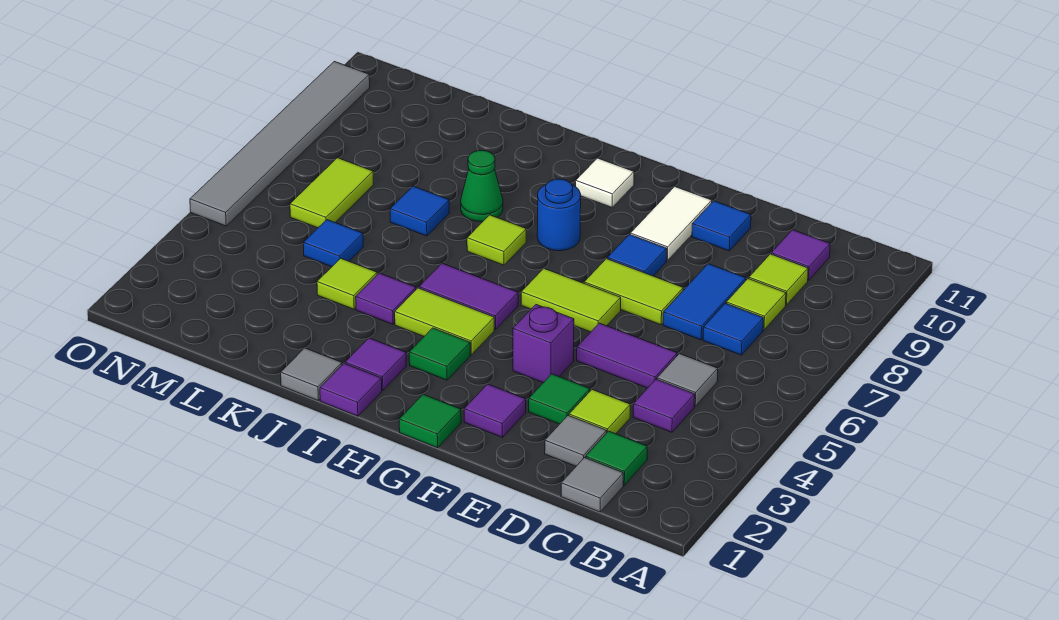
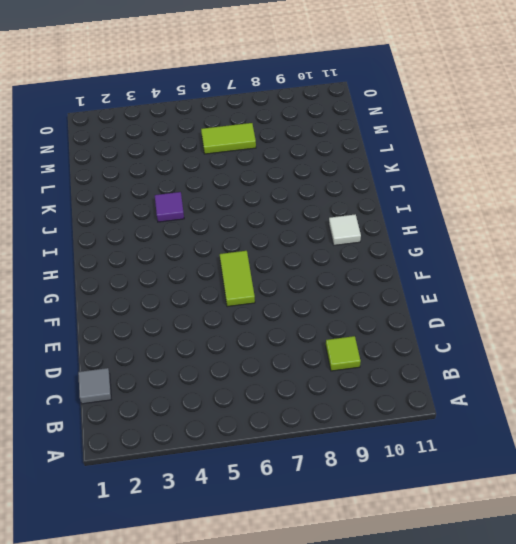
none -> green 1x1 tile [586,431,647,485]
none -> purple 1x1 tile [633,379,695,432]
none -> grey 1x1 tile [657,354,718,406]
none -> blue 1x1 tile [703,303,763,355]

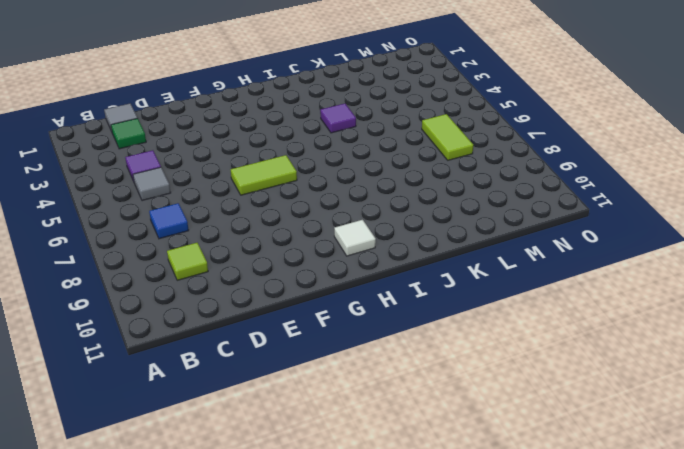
none -> lime 1x1 tile [726,279,786,330]
none -> purple 1x1 tile [771,230,830,280]
none -> grey 1x1 tile [545,415,607,466]
none -> lime 1x1 tile [569,390,630,434]

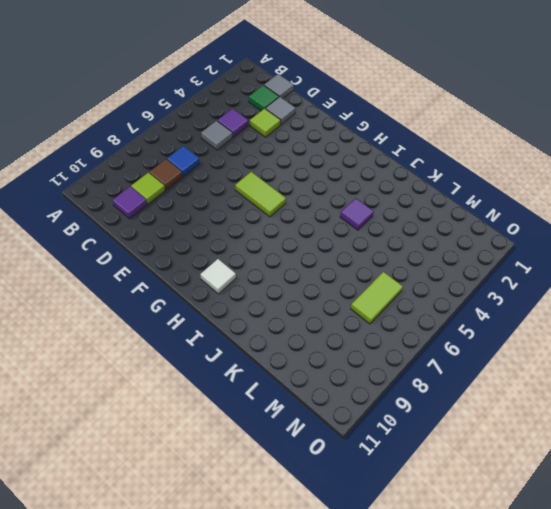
brown 1x1 tile [149,159,183,190] -> lime 1x1 tile [726,279,786,330]
none -> purple 1x2 tile [577,323,677,388]
none -> blue 1x2 tile [663,264,746,340]
none -> green 1x1 tile [529,374,590,424]
none -> lime 1x2 tile [584,259,683,325]

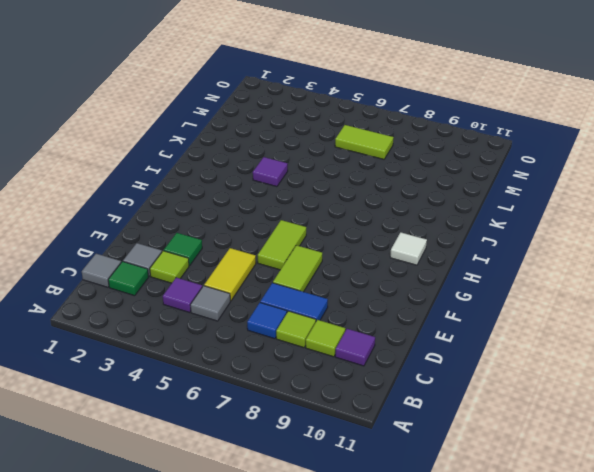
yellow 1x2 tile [204,248,256,301] -> purple 1x2 tile [577,323,677,388]
none -> blue 1x1 tile [692,201,751,251]
none -> purple 1x1 tile [464,384,526,437]
none -> purple 1x1 brick [513,305,574,383]
none -> blue 1x1 tile [607,234,667,276]

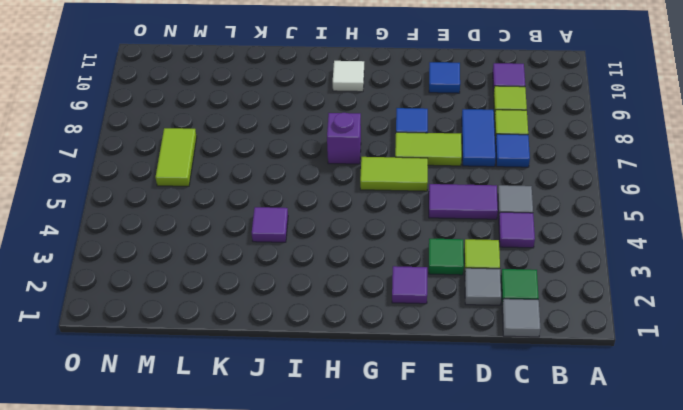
purple 1x1 brick [327,113,361,164] -> purple 1x1 brick moved to [513,305,574,383]
none -> white 1x2 tile [630,187,712,261]
none -> green 1x1 tile [399,394,461,448]
none -> green 1x1 tile [409,328,470,380]
none -> lime 1x2 tile [395,288,494,355]

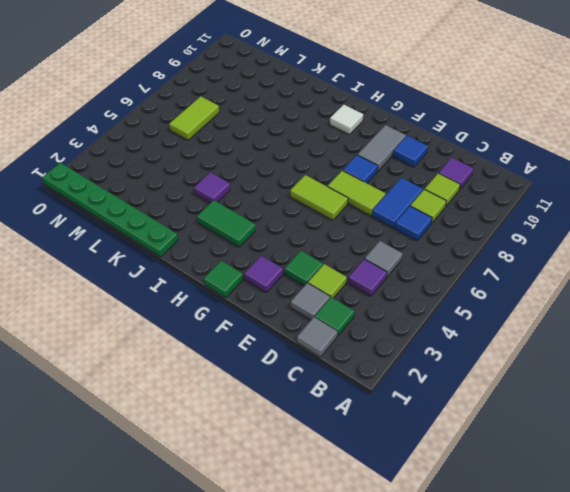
grey 1x2 tile [358,125,406,171] -> white 1x2 tile [630,187,712,261]
green 1x2 tile [197,200,256,247] -> green 1x1 tile [409,328,470,380]
green 1x6 plate [42,163,178,257] -> grey 1x1 tile [281,348,342,400]
none -> purple 1x2 tile [577,323,677,388]
none -> purple 1x1 brick [513,305,574,383]
none -> lime 1x2 tile [395,288,494,355]
none -> purple 1x2 tile [419,263,518,330]

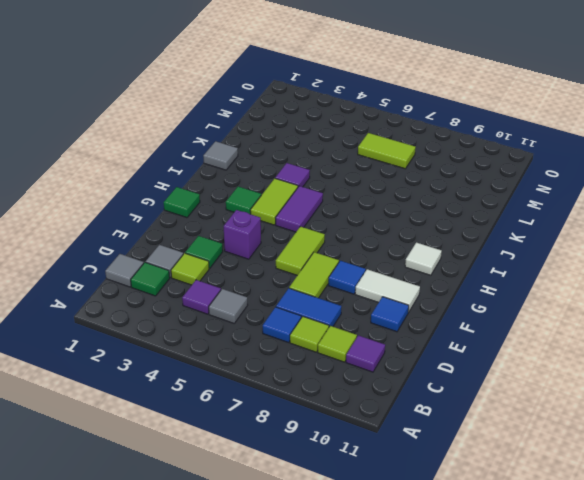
none -> purple 1x2 tile [577,323,677,388]
none -> purple 1x1 tile [464,384,526,437]
none -> blue 1x1 round brick [537,179,581,251]
none -> purple 1x1 tile [320,363,382,416]

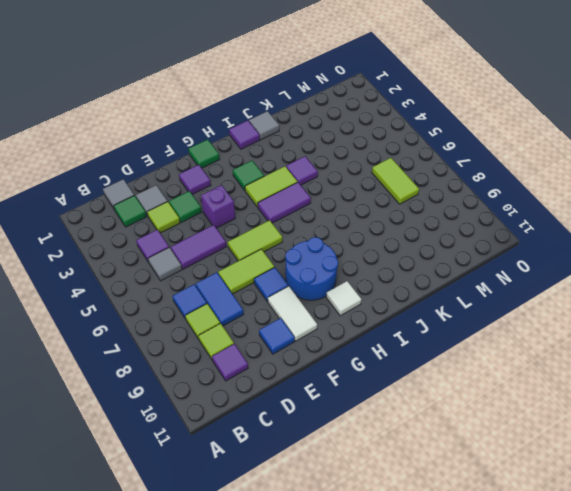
blue 2x2 round brick [285,237,338,300] -> blue 1x1 round brick [537,179,581,251]
none -> purple 1x1 tile [345,338,406,390]
none -> lime 1x1 tile [467,215,526,265]
none -> green 1x1 cone [461,150,503,222]
none -> lime 1x1 tile [317,258,377,309]

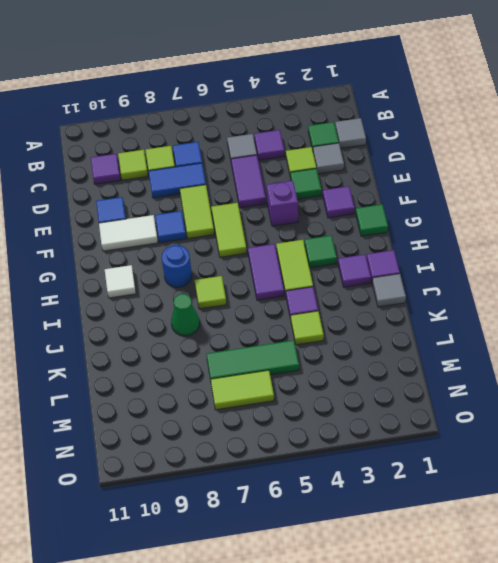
green 1x3 tile [206,340,299,379] -> blue 1x1 tile [303,220,363,267]
none -> blue 1x1 tile [390,186,449,236]
none -> grey 1x6 tile [190,61,370,226]

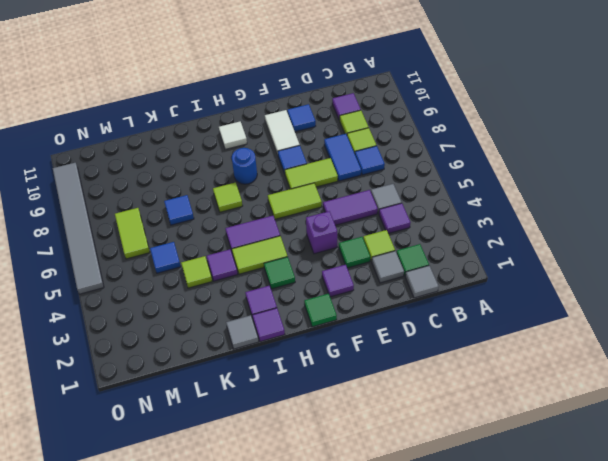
none -> green 1x1 cone [461,150,503,222]

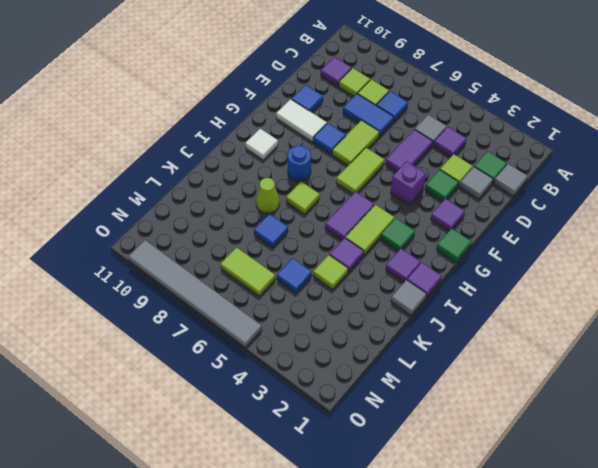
lime 1x1 cone [256,178,280,213] -> green 1x1 cone [461,150,503,222]

